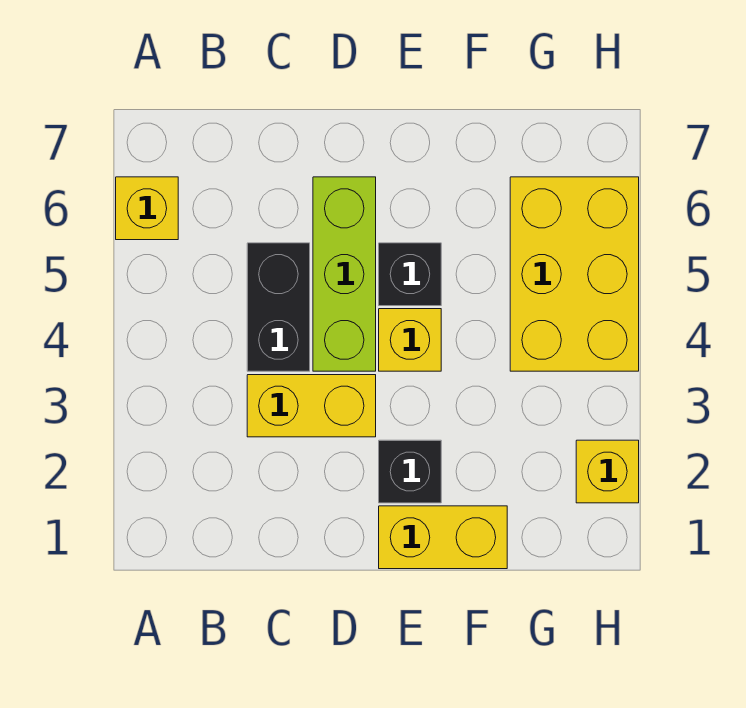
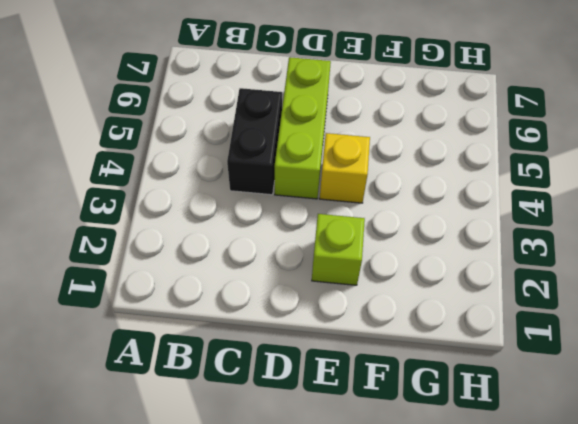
lime 1x1 brick [312,214,365,285] -> black 1x1 brick [379,440,441,503]
none -> yellow 1x1 brick [116,177,178,240]
none -> yellow 1x2 brick [247,375,376,437]

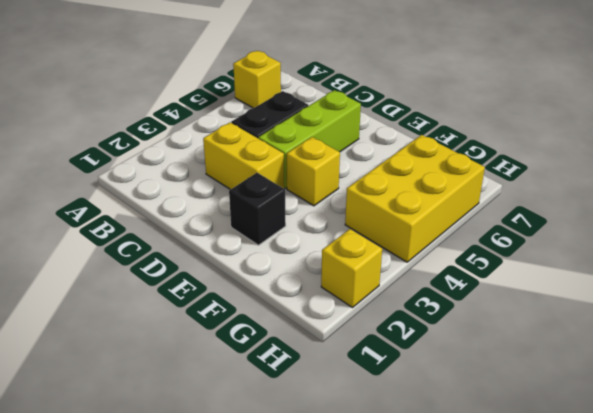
none -> yellow 1x2 brick [379,506,507,569]
none -> black 1x1 brick [379,243,441,306]

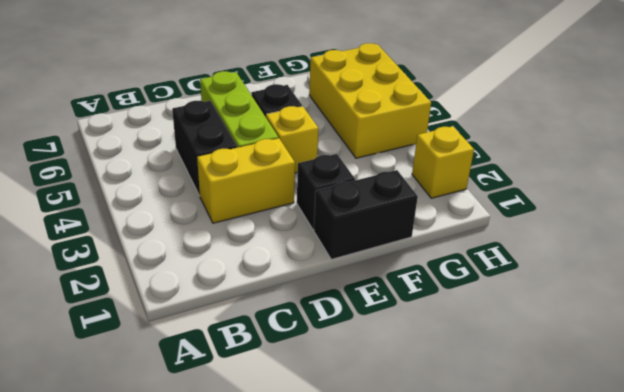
black 1x2 brick [314,170,418,259] -> yellow 1x2 brick [379,506,507,569]
none -> yellow 1x1 brick [116,177,178,240]

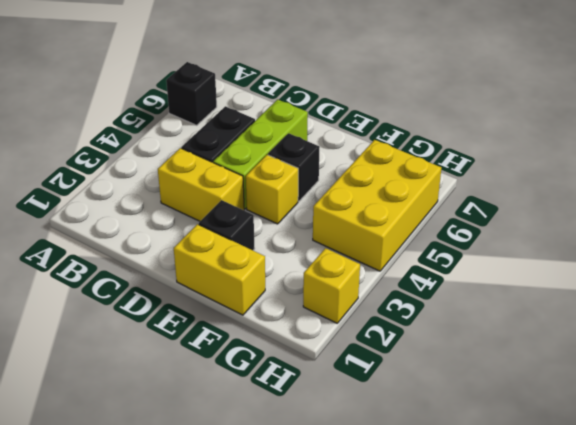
black 1x1 brick [166,62,217,125] -> yellow 1x1 brick [116,177,178,240]

